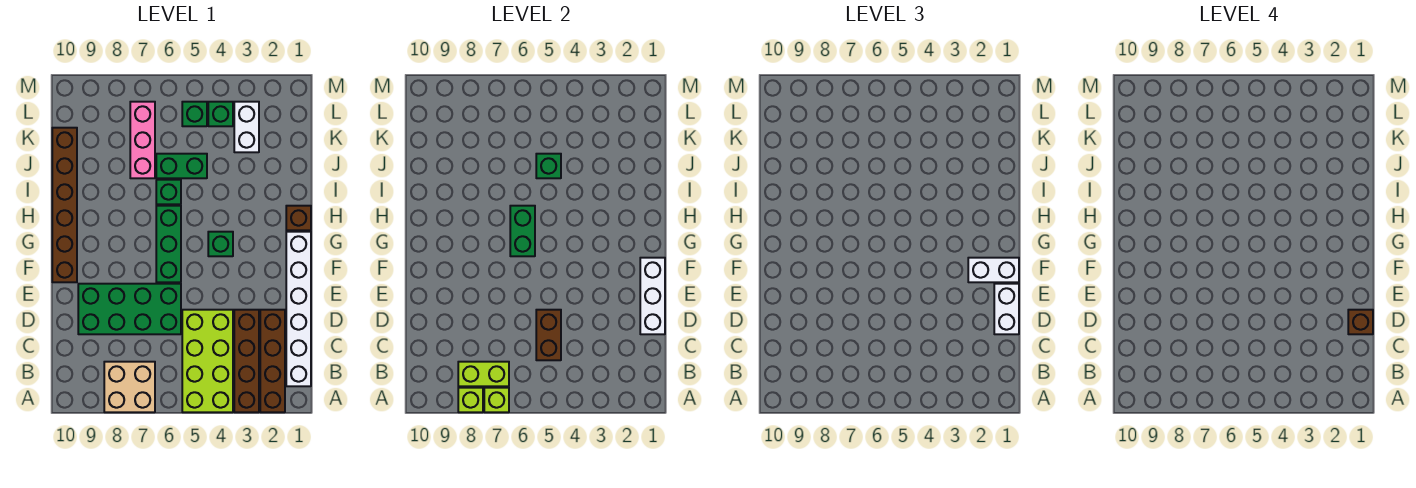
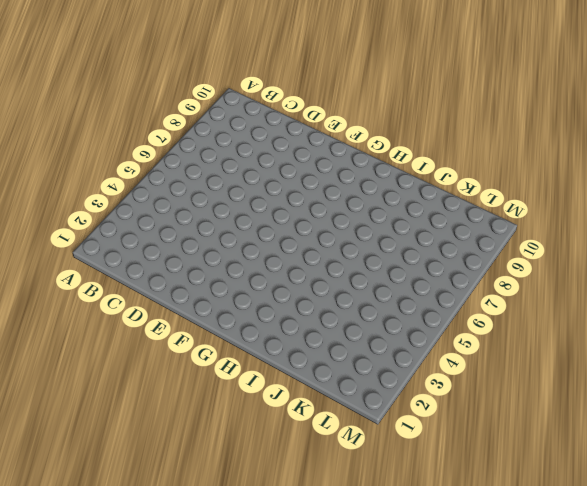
none -> brown 1x4 brick [260,310,285,412]
none -> brown 1x4 brick [234,310,259,412]
none -> lime 2x4 brick [182,310,233,412]

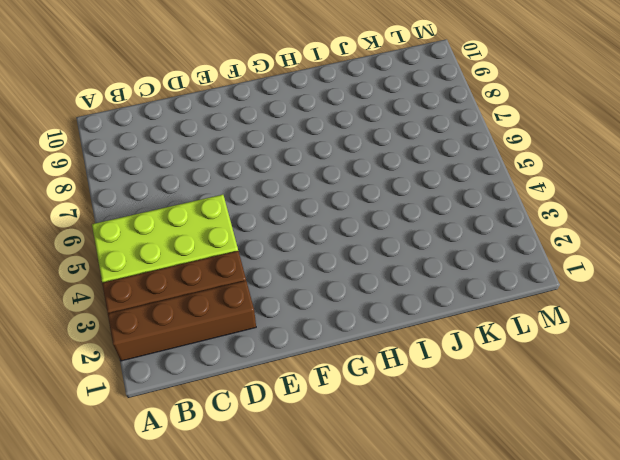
none -> tan 2x2 brick [104,362,155,412]
none -> white 1x6 brick [286,232,311,386]
none -> green 2x4 brick [78,284,181,334]

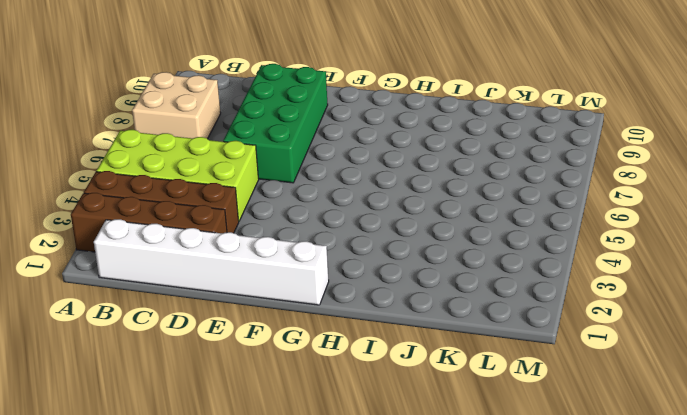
none -> green 1x3 brick [156,206,181,282]
none -> brown 1x6 brick [52,128,77,282]
none -> green 1x1 brick [208,232,233,256]

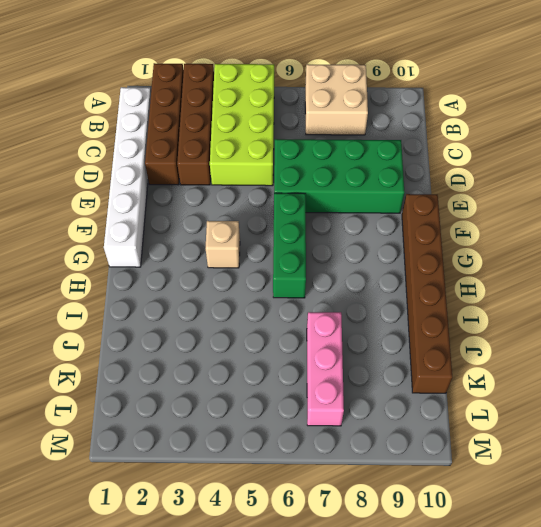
tan 1x1 brick [206,221,240,268] -> green 1x1 brick [208,232,233,256]
none -> brown 1x1 brick [286,206,311,230]
none -> green 1x1 brick [156,180,181,204]
none -> green 1x2 brick [156,154,207,178]

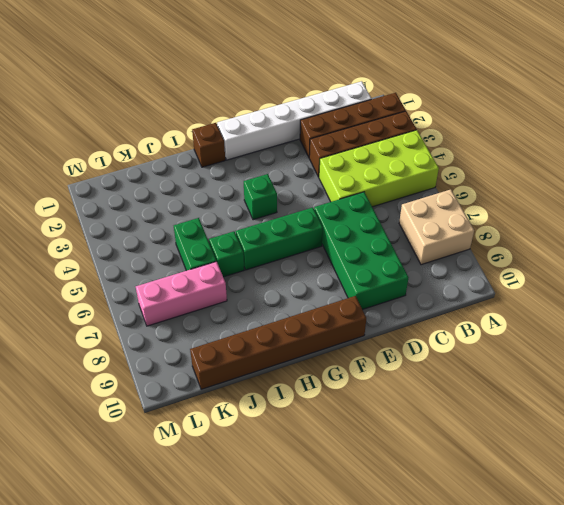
none -> white 1x2 brick [234,102,259,152]
none -> green 1x1 brick [208,102,233,126]
none -> green 1x1 brick [182,102,207,126]

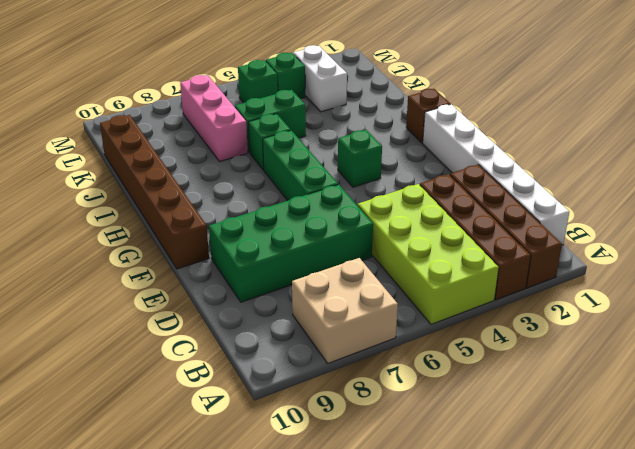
none -> lime 1x1 brick [484,388,509,412]
none -> lime 1x1 brick [458,388,483,412]
none -> lime 1x2 brick [458,362,509,386]

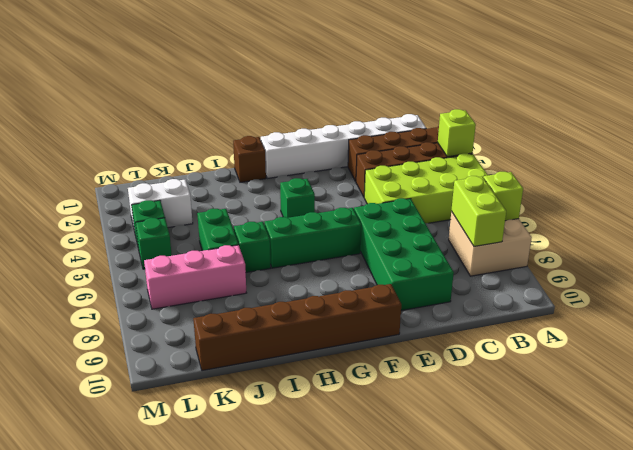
lime 1x1 brick [438,109,476,157] -> lime 1x1 brick moved to [458,388,483,412]
none -> brown 1x2 brick [536,310,561,360]
none -> white 1x3 brick [640,258,665,334]
none -> green 1x2 brick [510,206,535,256]

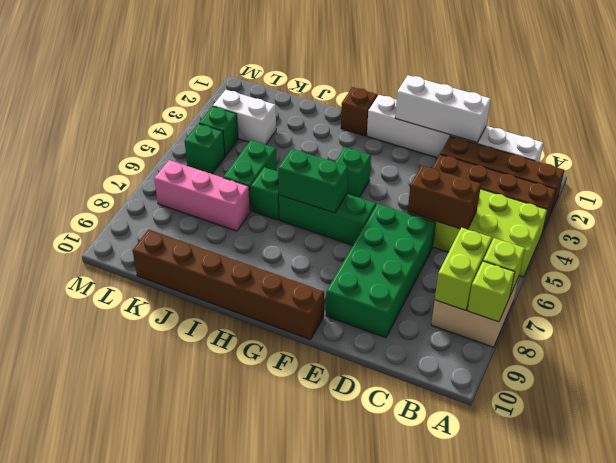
none -> green 1x1 brick [536,154,561,178]
none -> white 1x2 brick [994,284,1019,334]
none -> white 1x2 brick [968,258,1019,282]

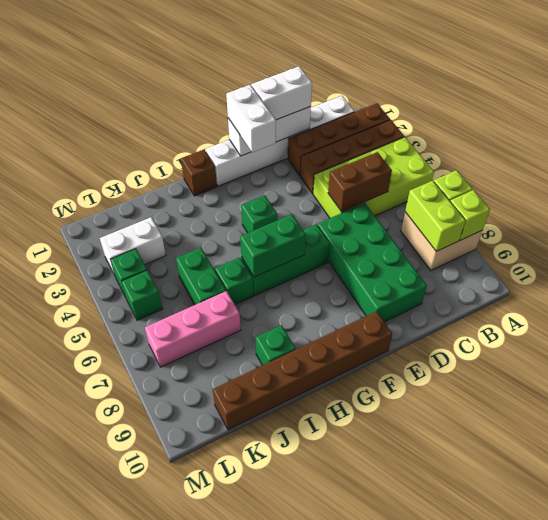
green 1x1 brick [255,325,296,365] -> green 1x1 brick moved to [536,154,561,178]
none -> brown 1x1 brick [1348,310,1373,334]

